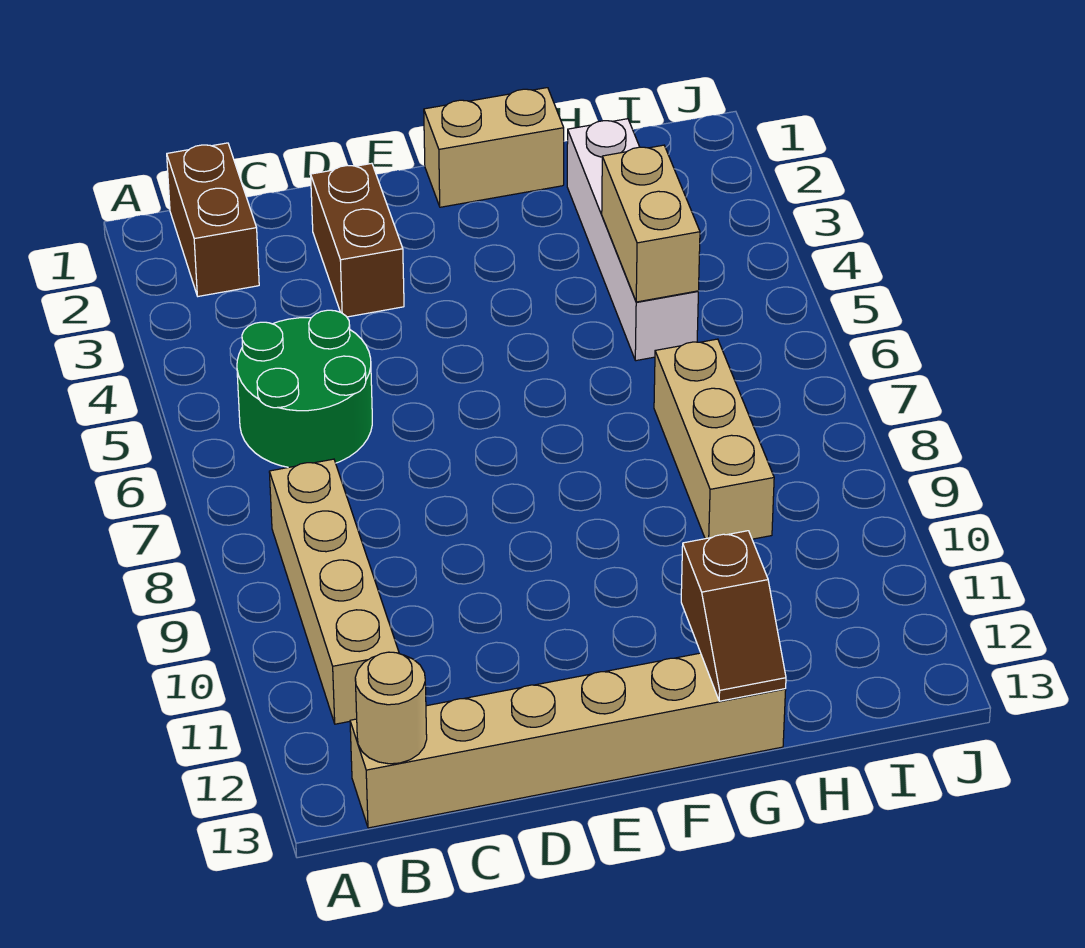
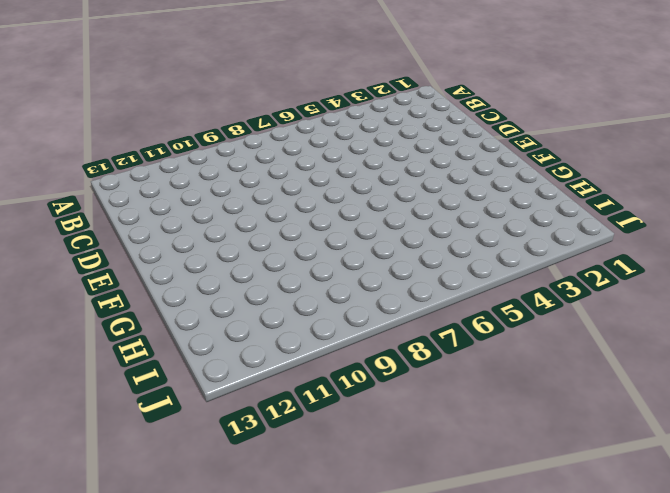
none -> brown 1x2 brick [167,143,259,296]
none -> green 2x2 round brick [237,310,372,467]

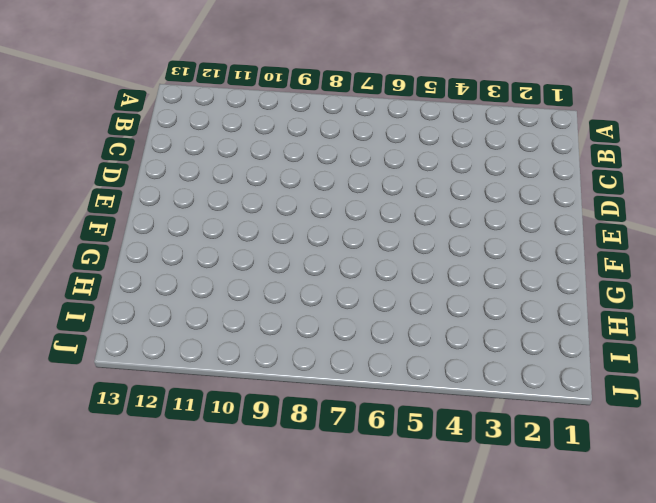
none -> brown 1x2 brick [167,143,259,296]
none -> green 2x2 round brick [237,310,372,467]

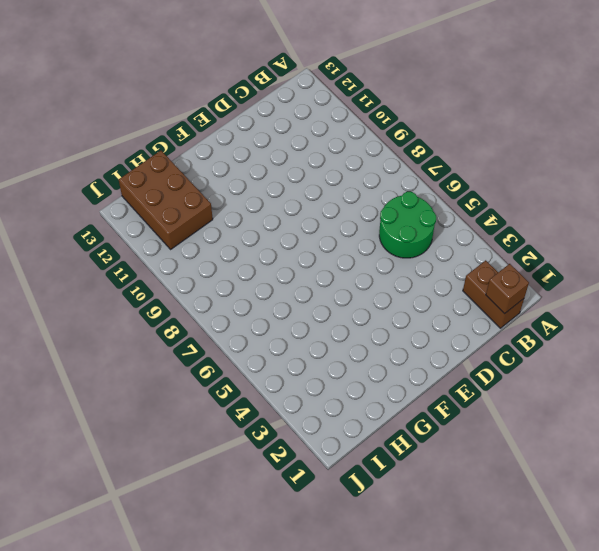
brown 1x1 brick [486,264,529,314] -> none
brown 2x3 brick [119,151,213,249] -> none
none -> tan 1x4 brick [269,459,399,724]
none -> tan 1x6 brick [350,653,786,828]

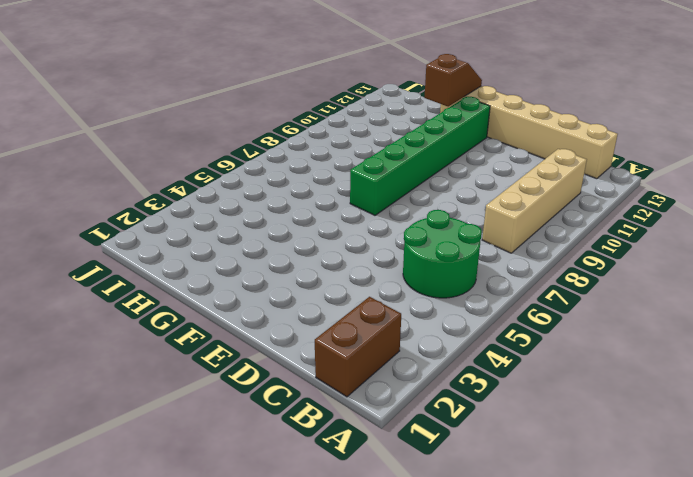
green 1x6 brick [350,97,490,215] -> none
none -> brown 1x2 brick [311,163,404,317]
none -> tan 1x2 brick [424,88,564,207]

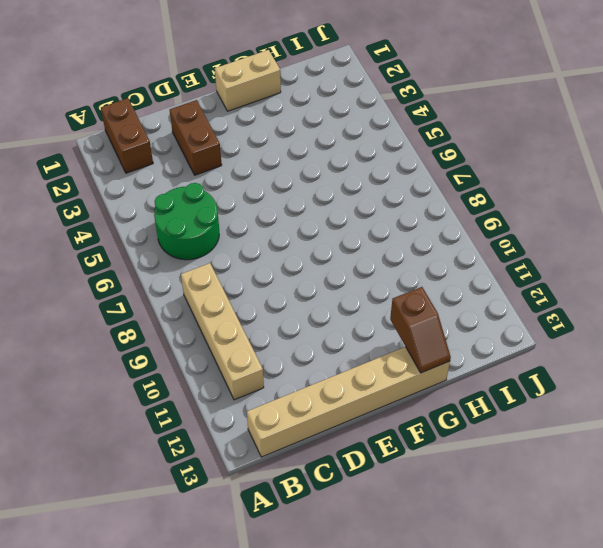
none -> white 1x4 brick [567,119,698,361]
none -> tan 1x3 brick [654,339,774,539]

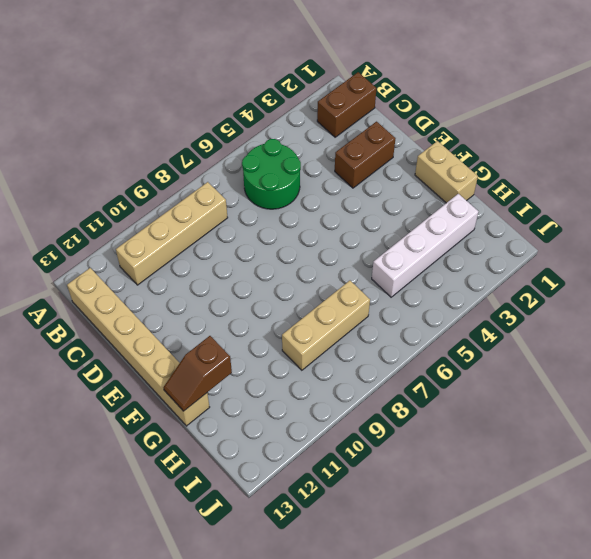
none -> tan 1x1 round brick [355,652,427,764]
none -> tan 1x2 brick [602,145,700,302]

